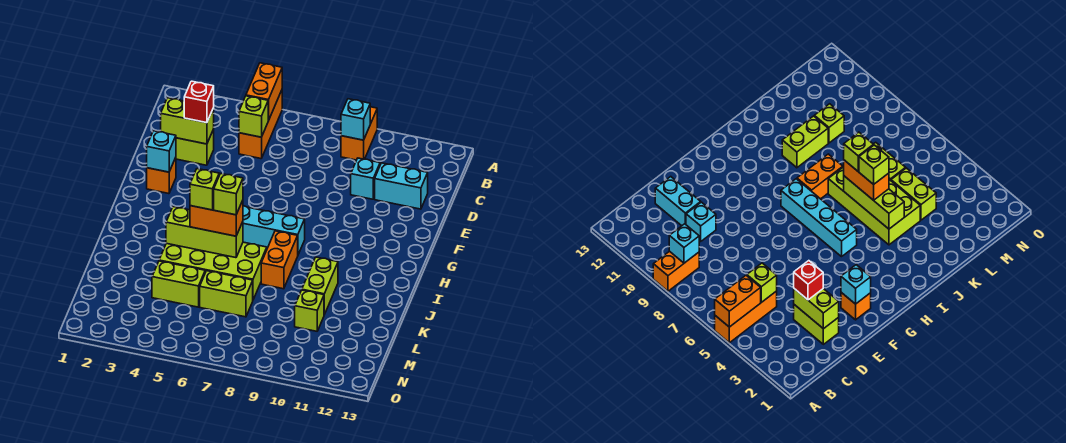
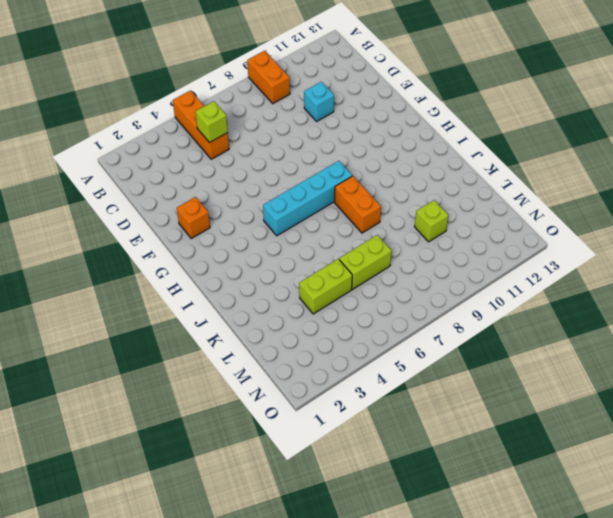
none -> lime 1x2 brick [176,129,214,165]
none -> cyan 1x2 brick [375,163,428,209]
none -> lime 2x4 brick [159,242,267,300]

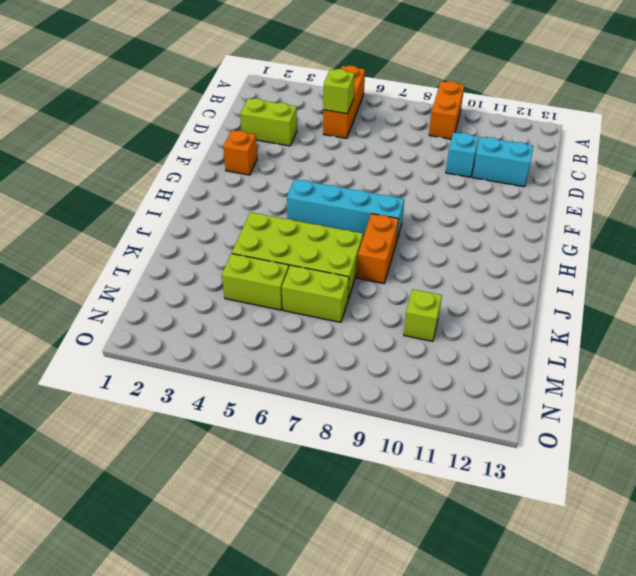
none -> lime 1x2 brick [302,257,338,315]
none -> orange 1x2 brick [246,63,282,120]
none -> cyan 1x1 brick [341,99,370,140]

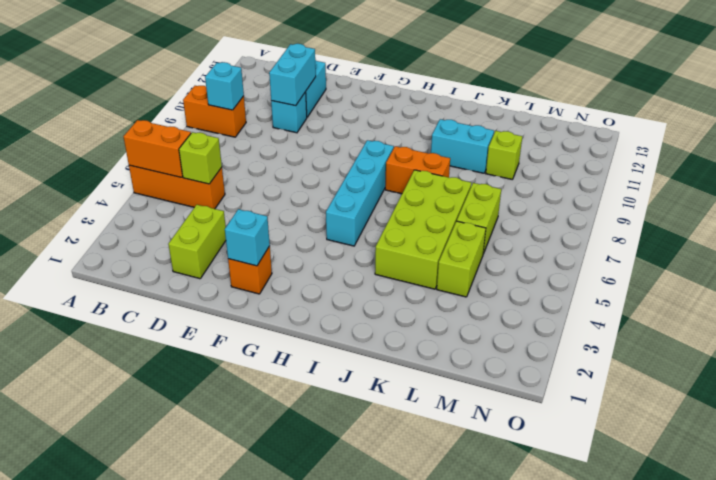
cyan 1x2 brick [269,44,316,106] -> none
cyan 1x2 brick [431,119,494,173] -> lime 1x2 brick [302,257,338,315]
none -> lime 1x2 brick [161,98,214,144]
none -> lime 1x3 brick [166,207,243,258]
none -> red 1x1 brick [184,81,214,123]

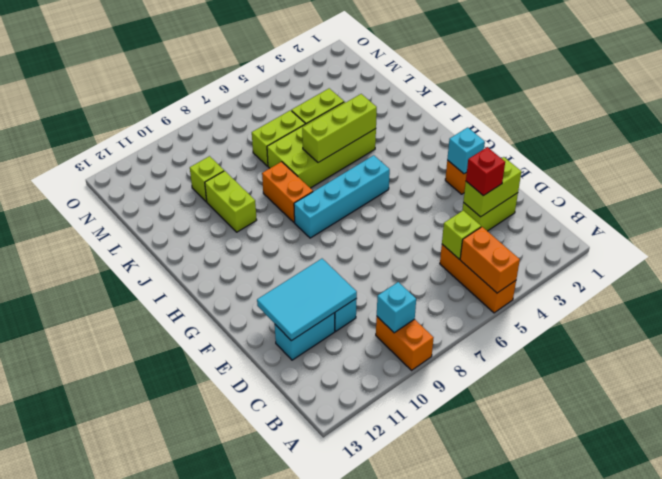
cyan 2x3 tile [257,259,357,341] -> none
none -> orange 1x2 brick [190,200,243,236]
none -> lime 1x1 brick [190,169,219,210]
none -> lime 1x1 brick [214,174,243,215]

